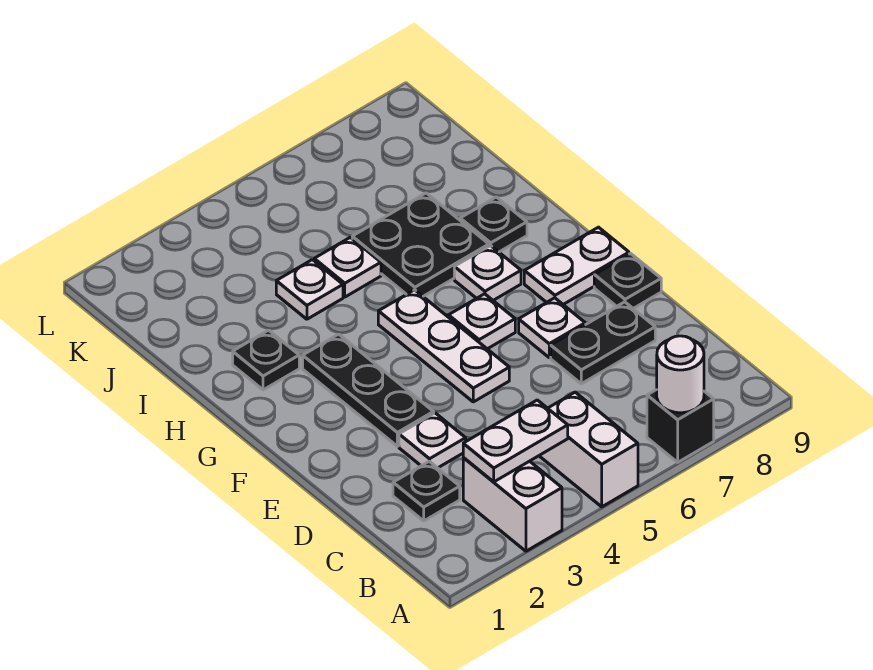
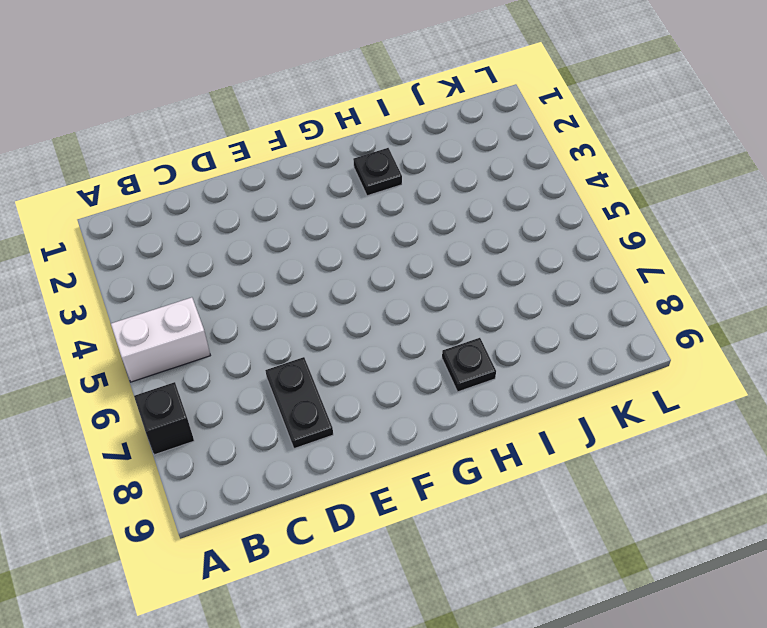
none -> white 1x2 brick [463,457,562,551]
none -> black 1x1 plate [393,461,460,521]
none -> white 1x1 plate [399,413,466,468]

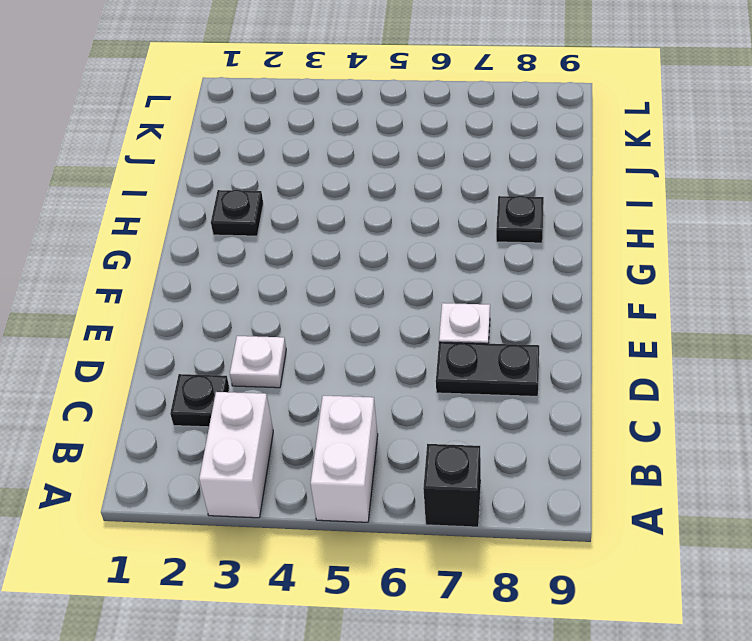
none -> black 1x3 plate [303,334,434,446]
none -> white 1x3 plate [378,290,509,402]
none -> black 1x1 plate [594,254,661,308]

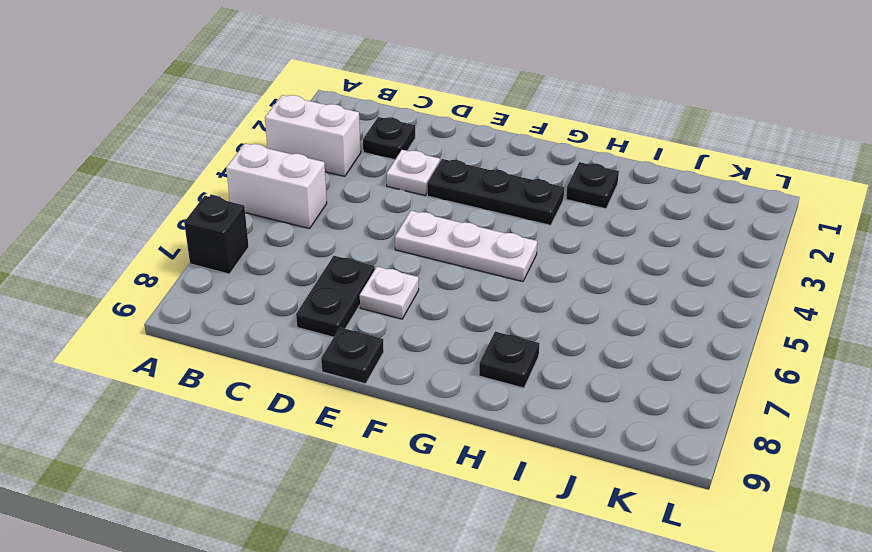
none -> white 1x1 plate [449,294,515,349]
none -> white 1x2 plate [524,227,629,304]
none -> white 1x1 plate [454,245,521,300]

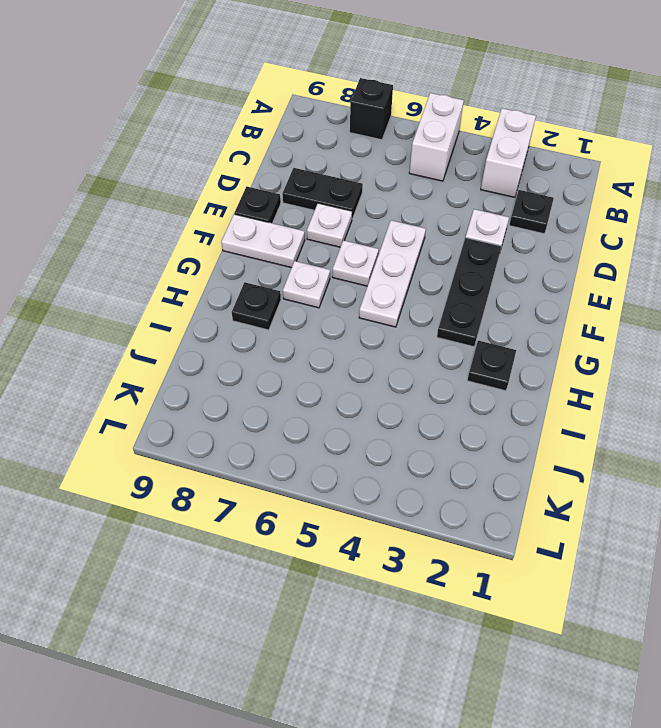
none -> black 2x2 plate [352,193,489,296]
none -> white 1x1 plate [276,260,343,319]
none -> white 1x1 plate [314,237,381,297]

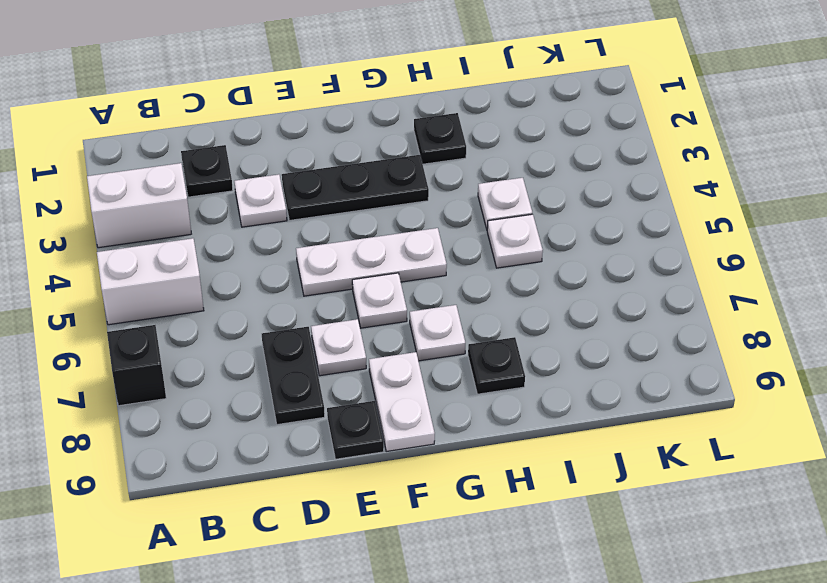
none -> black 2x2 plate [352,193,489,296]
none -> white 1x1 round brick [657,336,704,413]
none -> white 1x2 plate [463,400,568,482]

